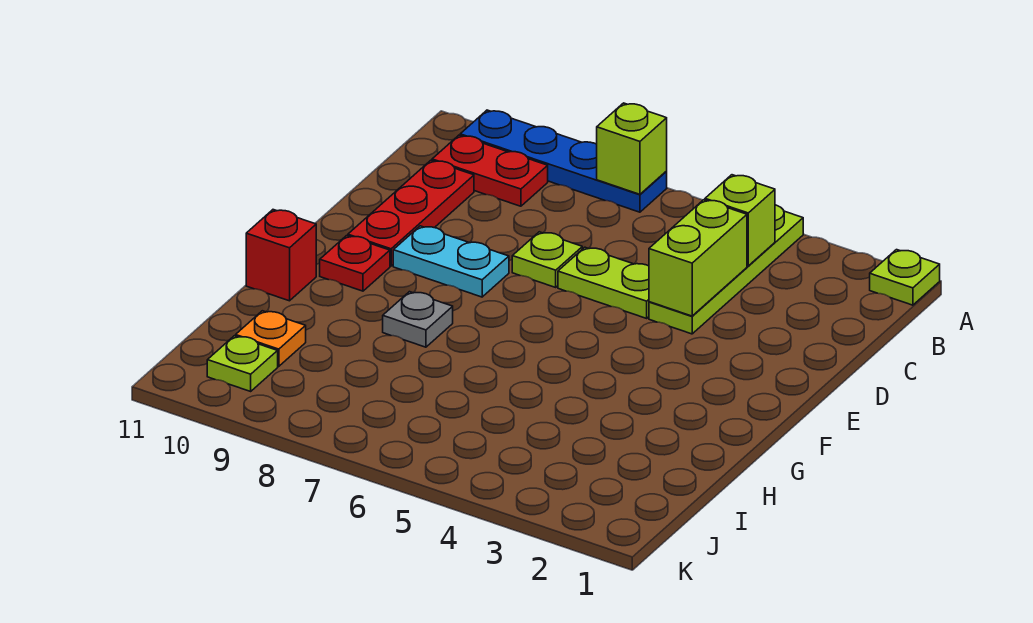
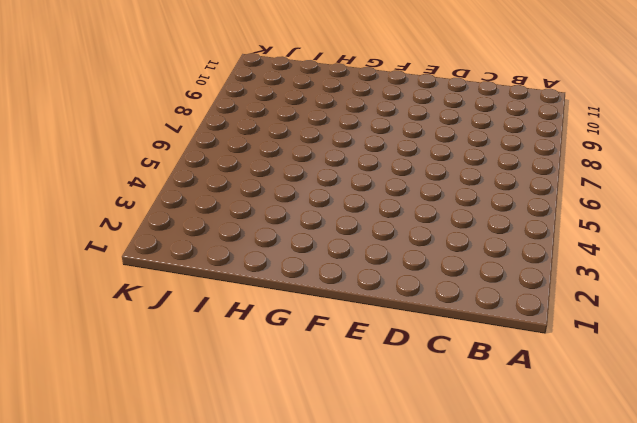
none -> lime 1x1 plate [870,250,940,305]
none -> lime 1x4 plate [649,205,803,334]
none -> blue 1x4 plate [460,110,667,212]

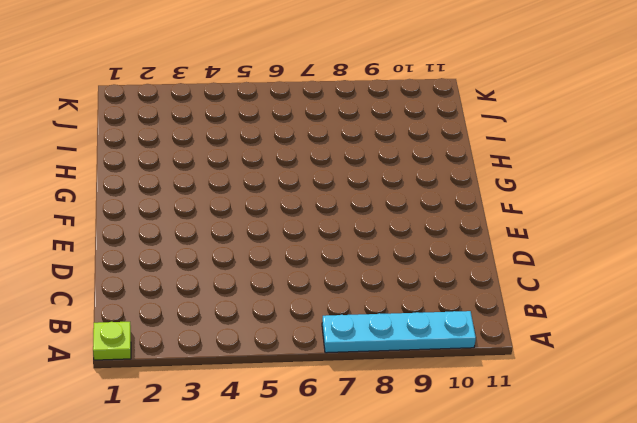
cyan 1x4 plate [322,311,476,353] -> blue 1x4 plate [460,110,667,212]
none -> lime 1x4 plate [649,205,803,334]
none -> red 1x2 plate [432,135,548,206]
none -> red 1x3 plate [348,160,474,266]

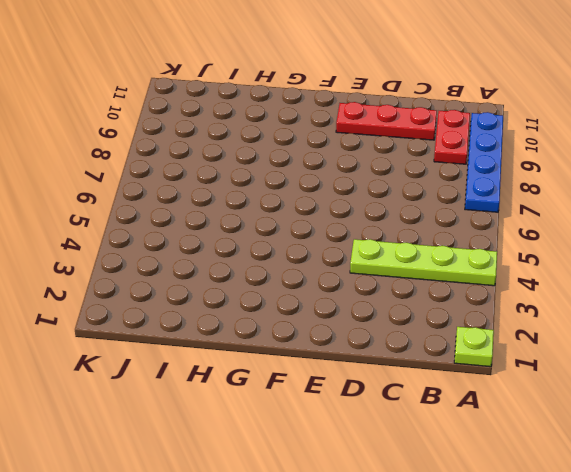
none -> lime 1x2 plate [558,247,649,318]
none -> lime 1x1 plate [512,232,582,287]
none -> cyan 1x2 plate [393,226,509,297]

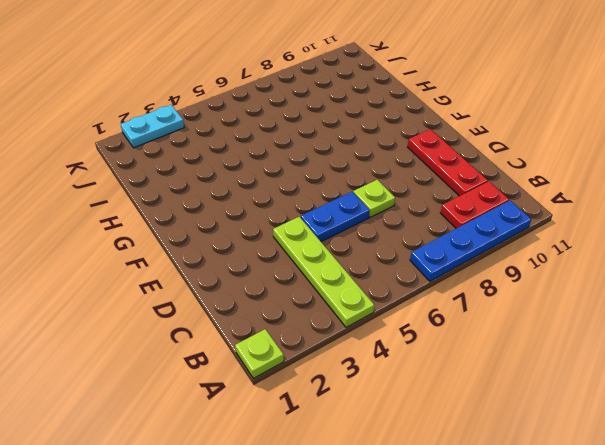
blue 1x2 plate [301,192,370,242] -> lime 1x2 plate [558,247,649,318]
cyan 1x2 plate [121,105,184,148] -> cyan 1x2 plate moved to [393,226,509,297]
none -> red 1x1 plate [320,236,390,291]
none -> grey 1x1 plate [383,292,453,347]
none -> red 1x1 brick [246,210,316,301]

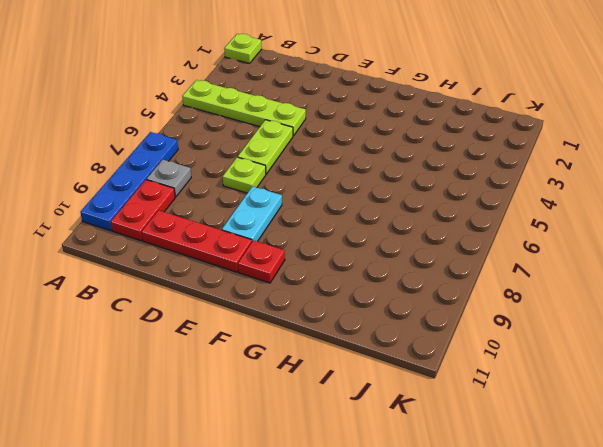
grey 1x1 plate [147,160,191,197] -> grey 1x1 plate moved to [383,292,453,347]
none -> red 1x1 brick [246,210,316,301]
none -> orange 1x1 plate [236,311,306,366]
none -> lime 1x1 plate [207,336,278,391]

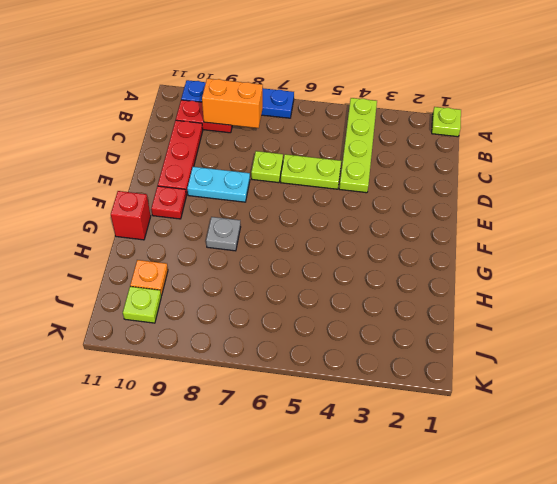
orange 1x2 brick [202,79,263,128] -> none
none -> lime 1x1 brick [597,103,667,194]
none -> lime 1x1 brick [705,175,775,266]
none -> lime 1x2 brick [649,200,747,316]

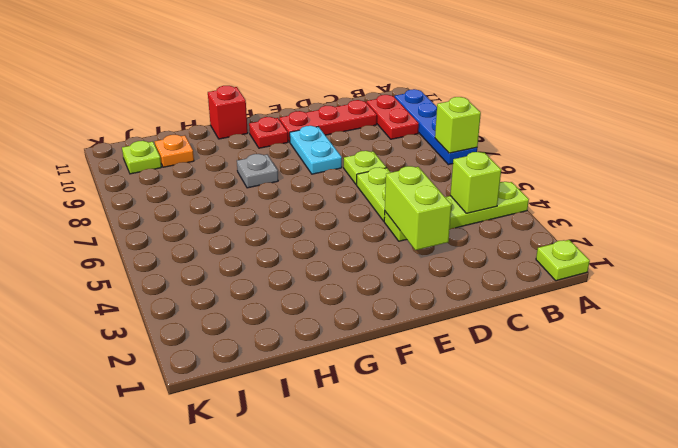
lime 1x2 brick [385,166,451,250] -> lime 1x2 brick turned to [649,200,747,316]

